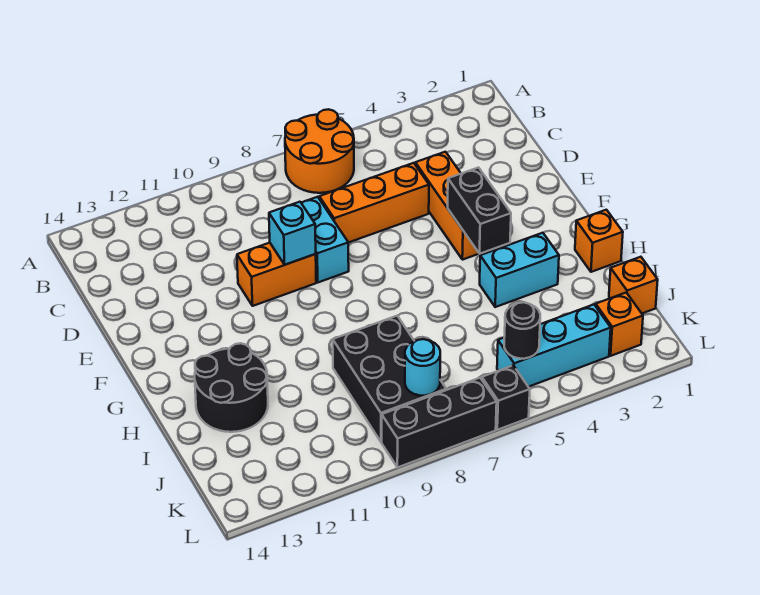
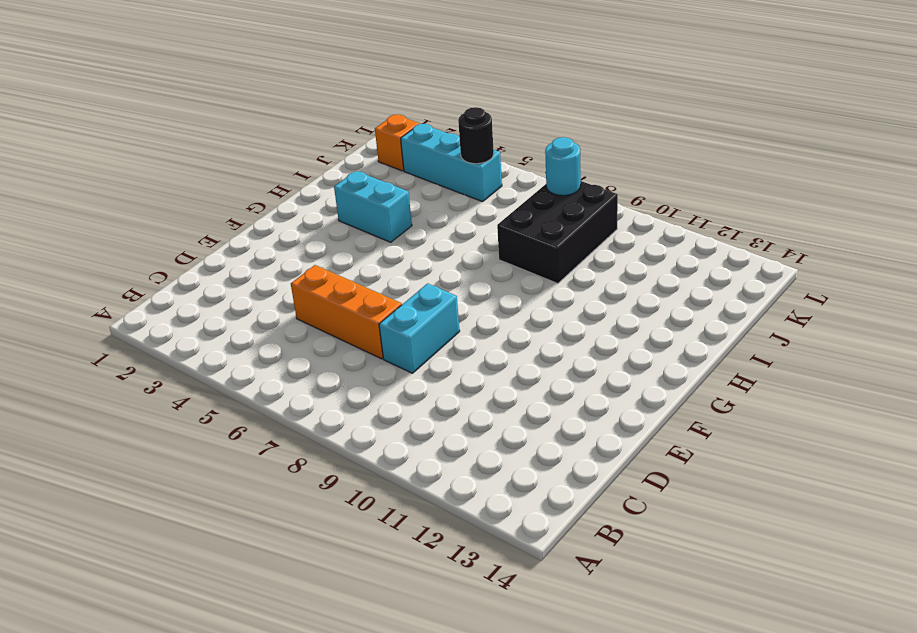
none -> orange 2x2 round brick [285,109,354,193]
none -> orange 1x3 brick [415,152,479,260]
none -> orange 1x2 brick [237,243,316,306]

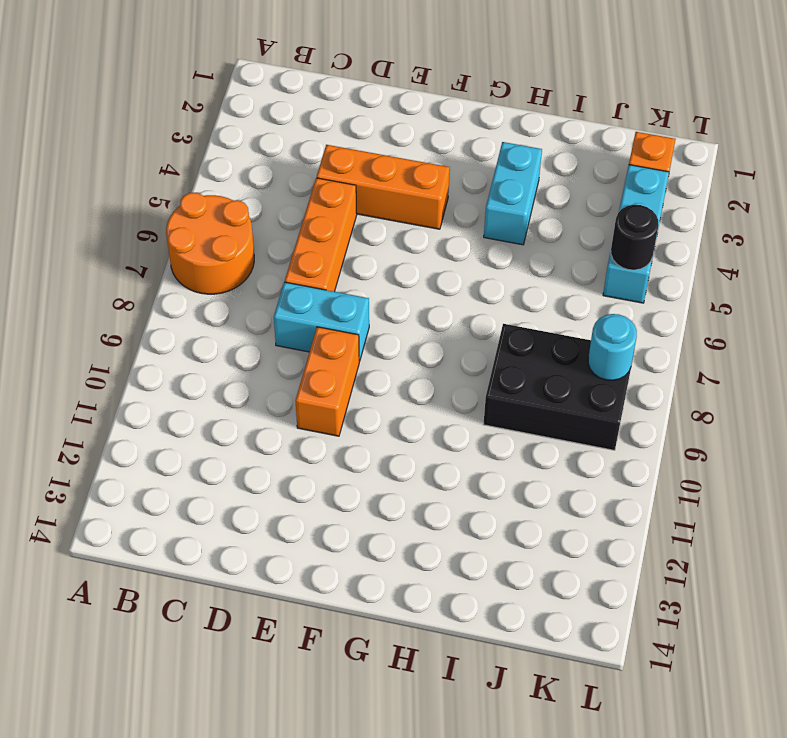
none -> orange 1x1 brick [575,210,623,272]
none -> black 2x2 round brick [195,343,268,432]
none -> orange 1x1 brick [609,257,658,313]

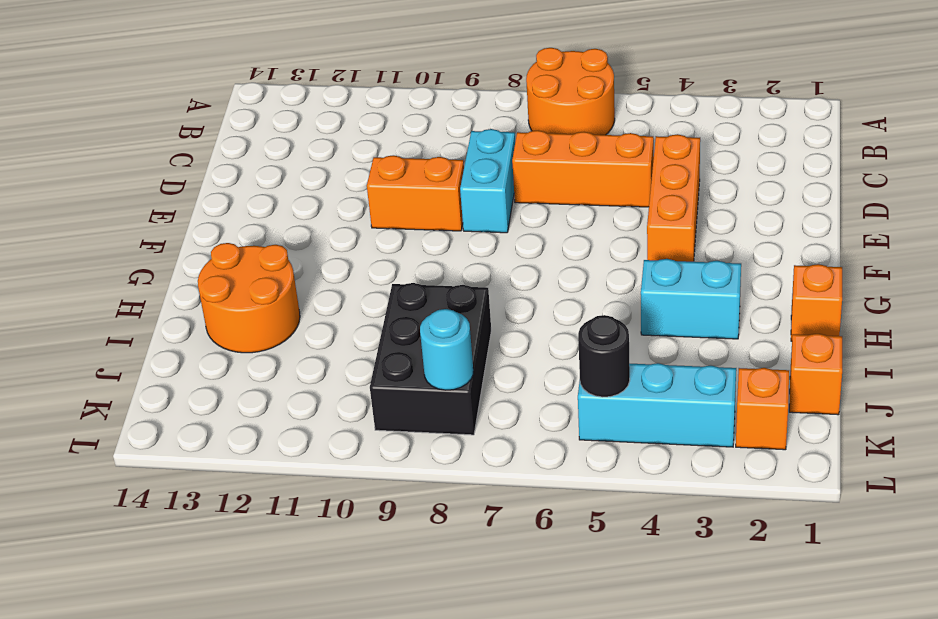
orange 2x2 round brick [198,243,300,353] -> black 2x2 round brick [195,343,268,432]
none -> black 1x1 brick [482,365,530,430]
none -> black 1x3 brick [382,378,497,467]
none -> cyan 1x1 brick [269,202,316,265]

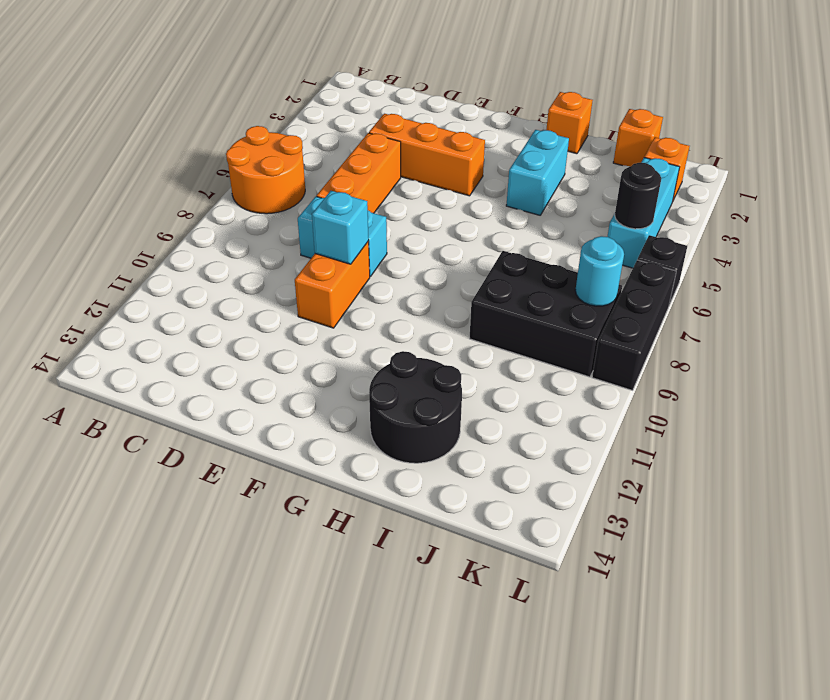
none -> black 1x2 brick [448,168,511,254]

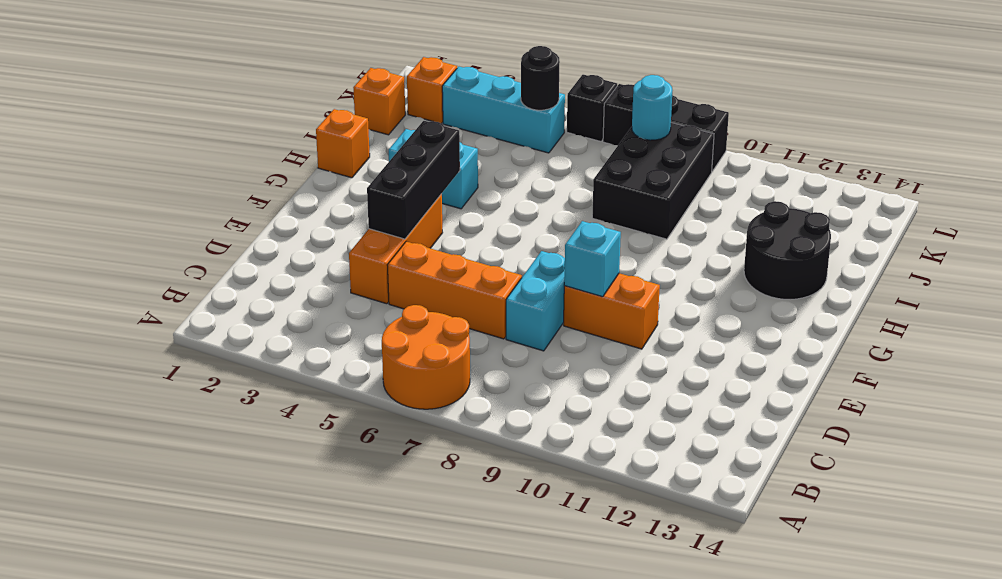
black 1x3 brick [367,121,460,239] -> black 1x2 brick [448,168,511,254]

